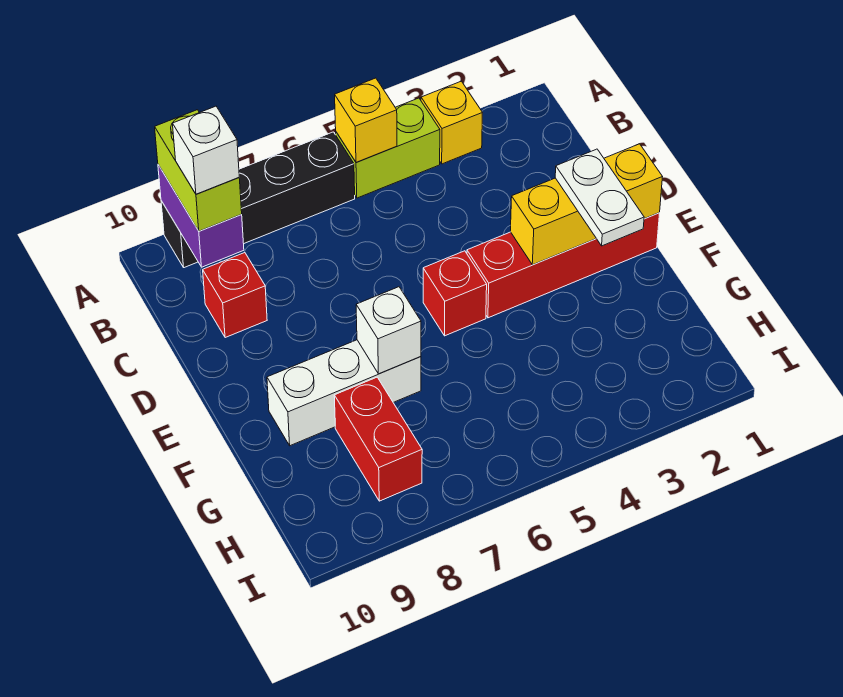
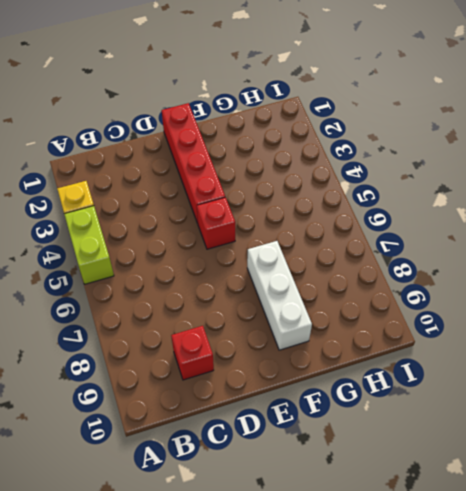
none -> black 1x4 brick [161,132,355,268]
none -> red 1x2 brick [334,377,422,501]
none -> yellow 1x1 brick [335,78,397,163]

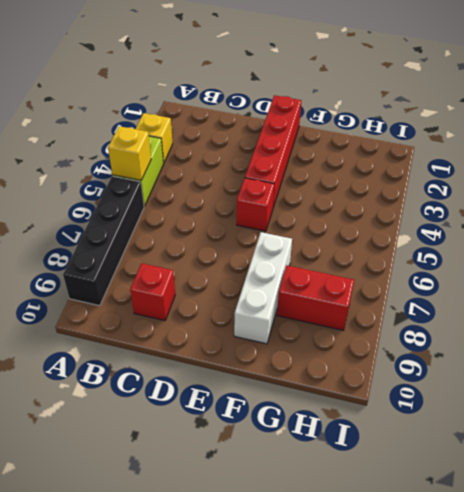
none -> purple 1x2 brick [158,165,244,267]
none -> yellow 1x3 brick [510,144,662,265]
none -> white 1x1 brick [356,287,421,374]

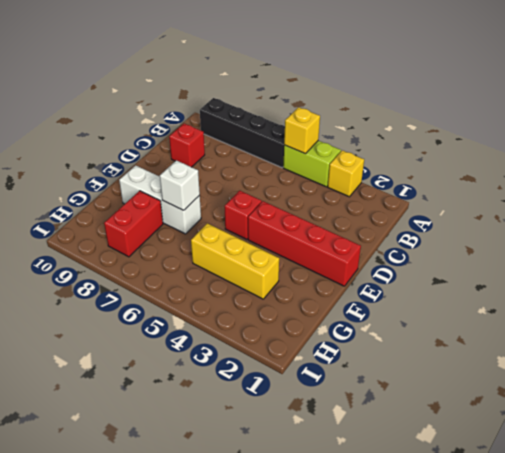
yellow 1x3 brick [191,223,279,299] -> yellow 1x3 brick moved to [510,144,662,265]
none -> purple 1x2 brick [158,165,244,267]
none -> lime 1x2 brick [155,110,242,231]
none -> white 1x2 plate [555,149,644,246]

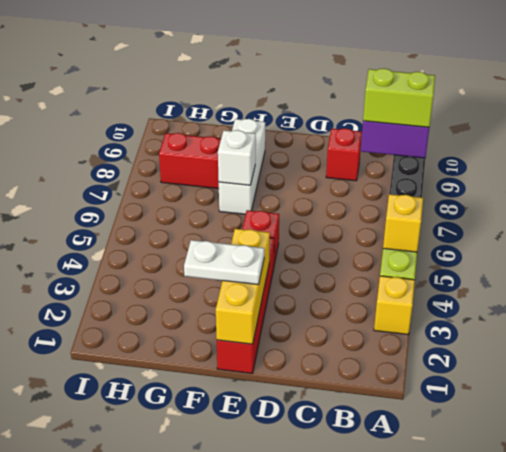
none -> white 1x1 brick [173,106,239,194]

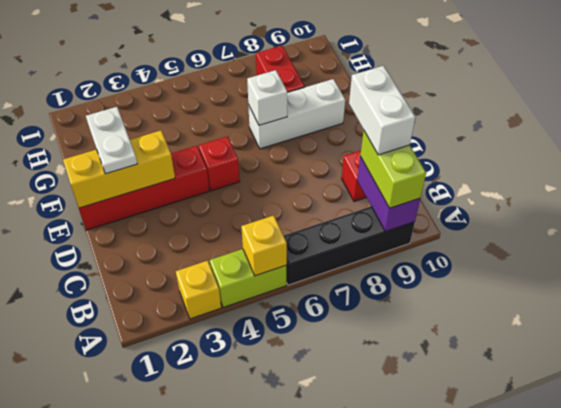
white 1x2 brick [349,66,415,155] -> white 1x1 brick [173,106,239,194]

